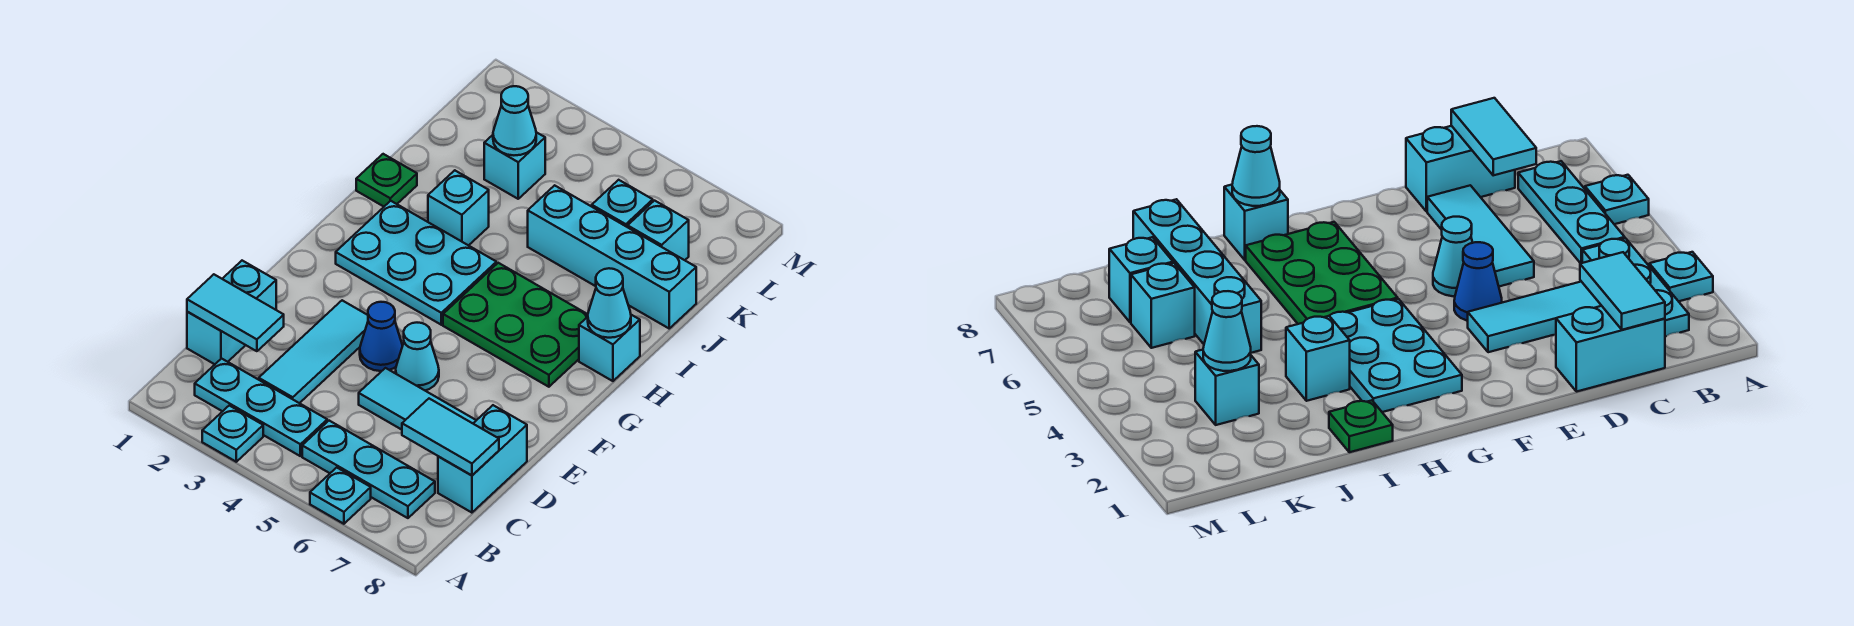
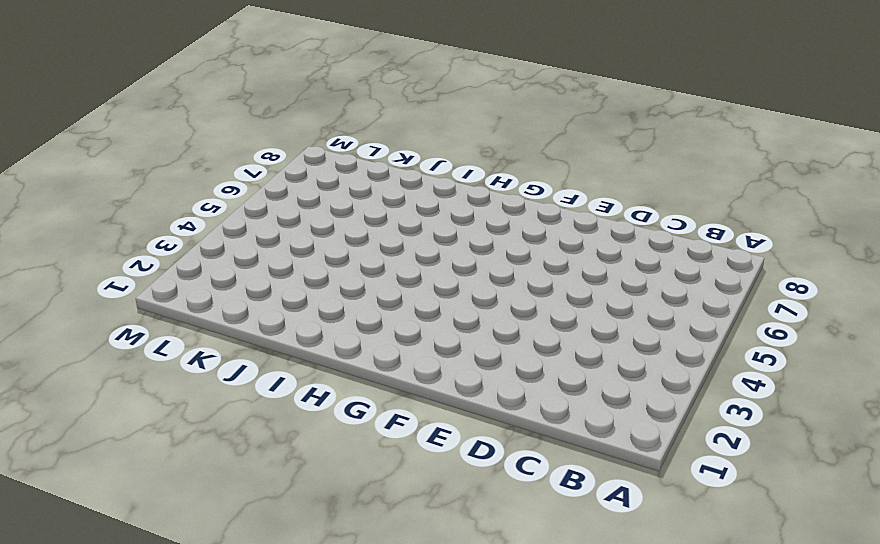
none -> cyan 1x1 plate [202,405,263,462]
none -> cyan 1x1 plate [310,467,371,524]
none -> cyan 1x3 plate [195,359,327,456]

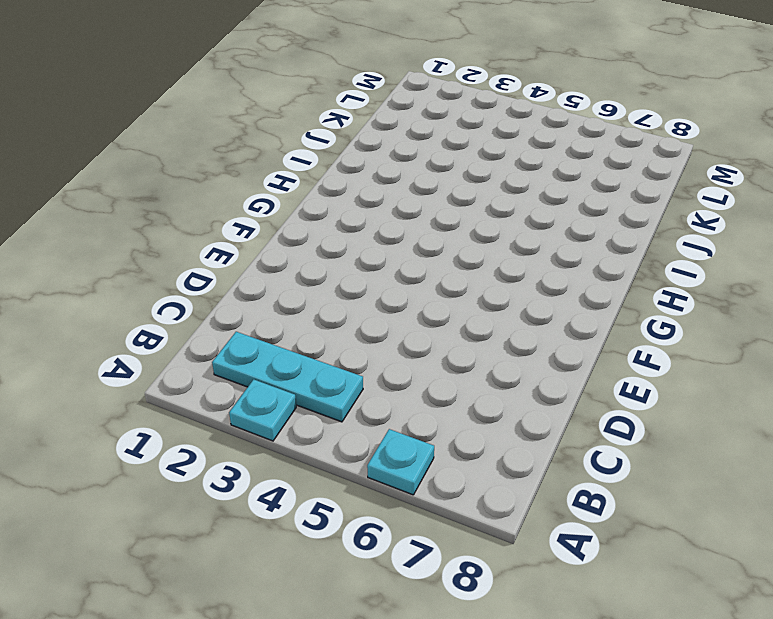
none -> cyan 1x3 plate [302,421,435,518]
none -> cyan 1x2 brick [187,261,276,364]
none -> cyan 1x3 tile [259,300,368,403]

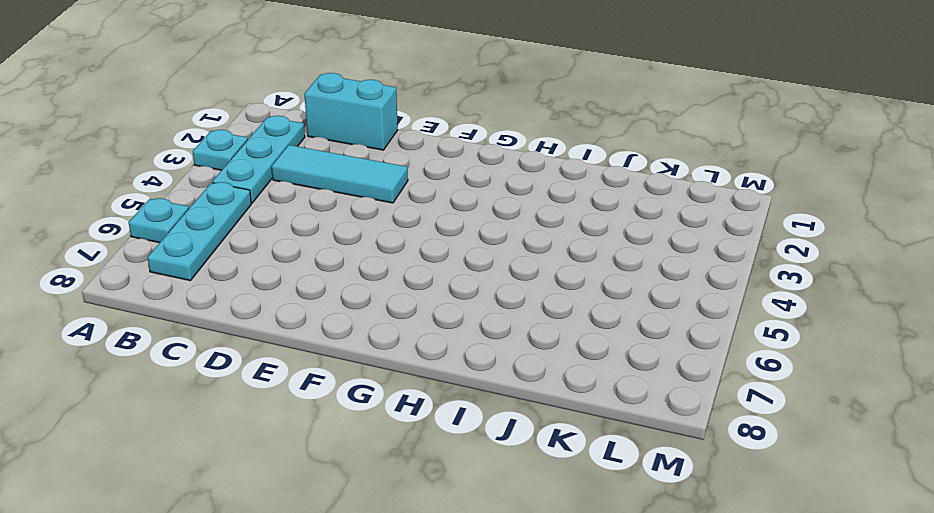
none -> cyan 1x2 brick [438,405,527,513]
none -> cyan 1x3 tile [359,368,476,430]
none -> blue 1x1 cone [360,302,402,371]

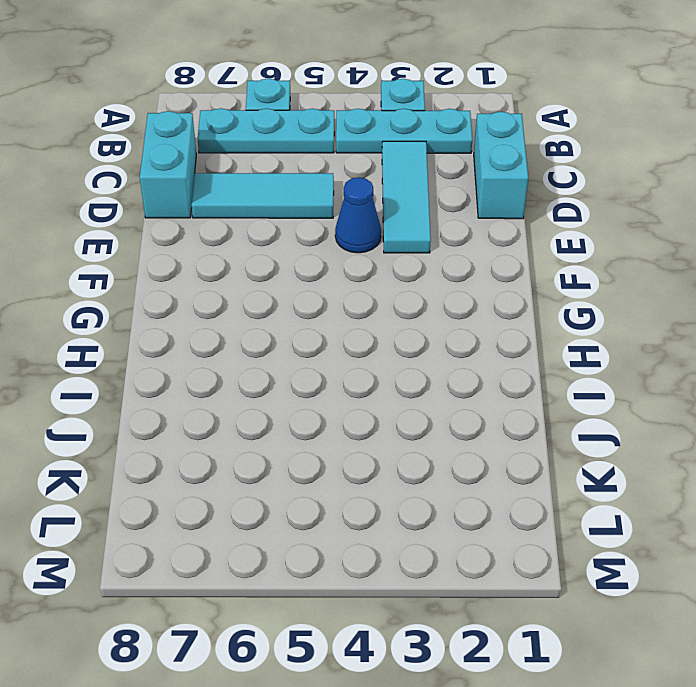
none -> cyan 1x1 cone [396,323,439,390]
none -> cyan 2x3 plate [336,201,496,325]
none -> green 2x3 plate [443,263,588,387]

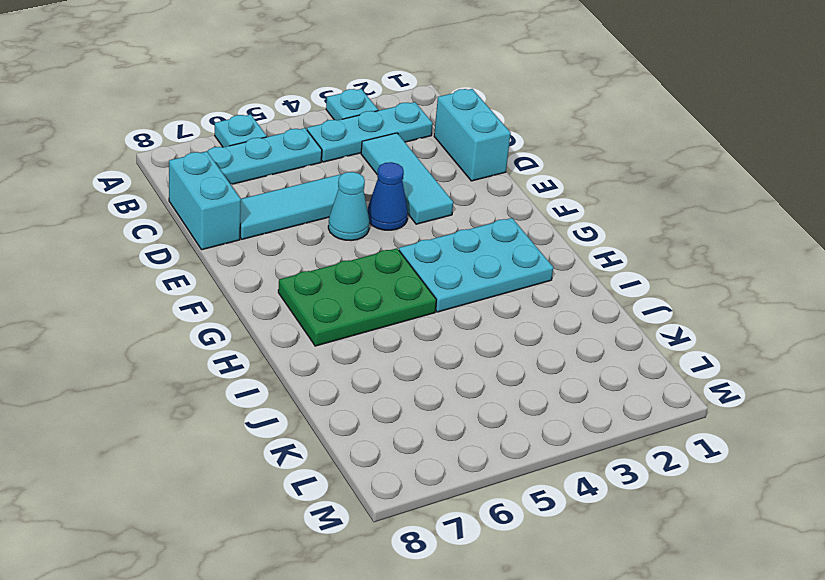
none -> cyan 1x1 brick [579,315,640,381]
none -> green 1x1 plate [356,154,417,206]
none -> cyan 1x1 brick [428,170,489,246]

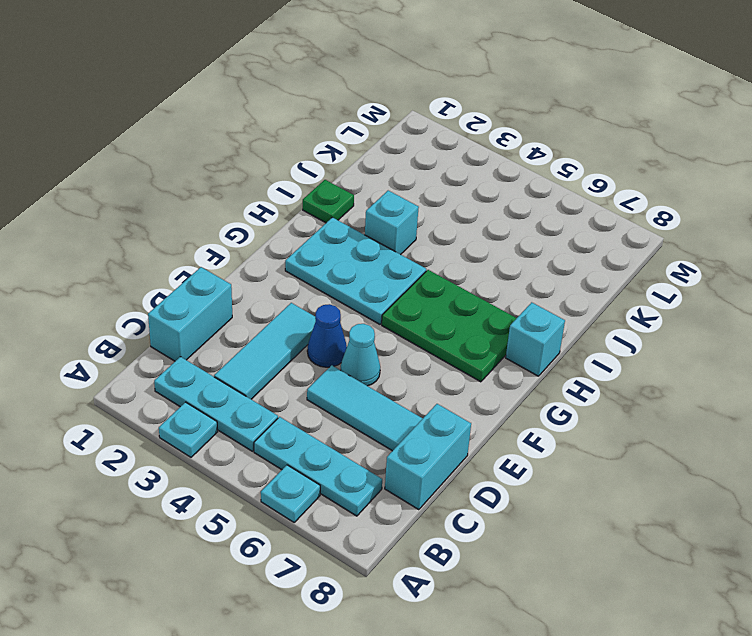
none -> cyan 1x4 brick [528,185,696,328]
none -> cyan 1x1 brick [484,132,545,199]
none -> cyan 1x1 brick [592,180,653,227]

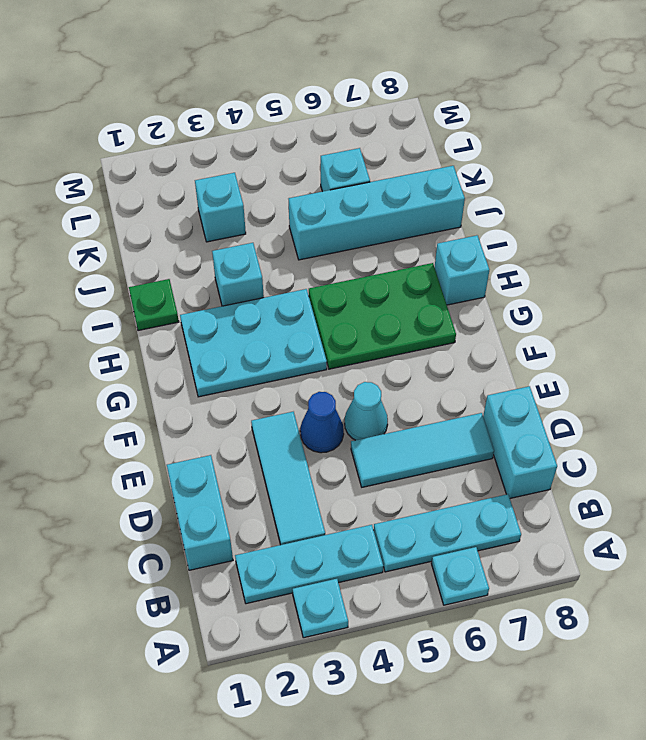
none -> cyan 1x1 brick [628,201,689,260]
none -> cyan 1x2 tile [187,274,284,351]
none -> cyan 1x2 tile [402,399,499,475]

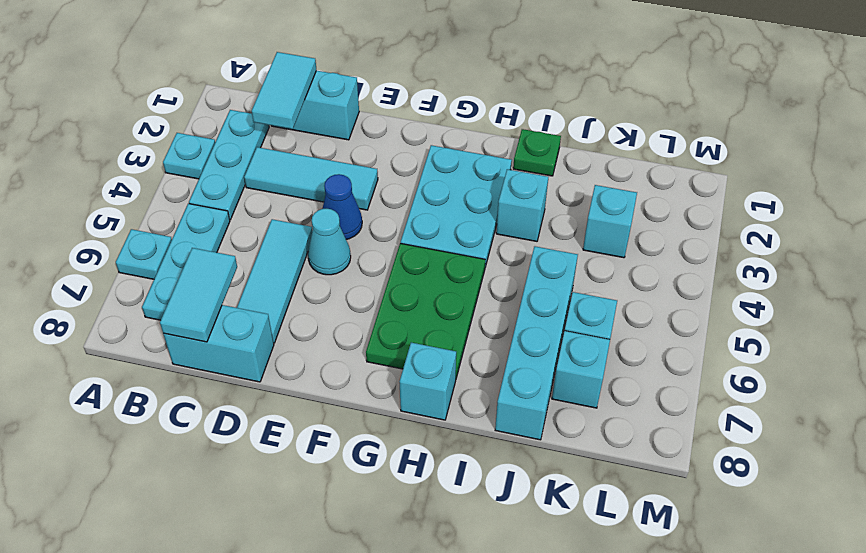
none -> cyan 1x1 cone [588,268,631,338]
none -> cyan 1x1 cone [493,86,536,155]

